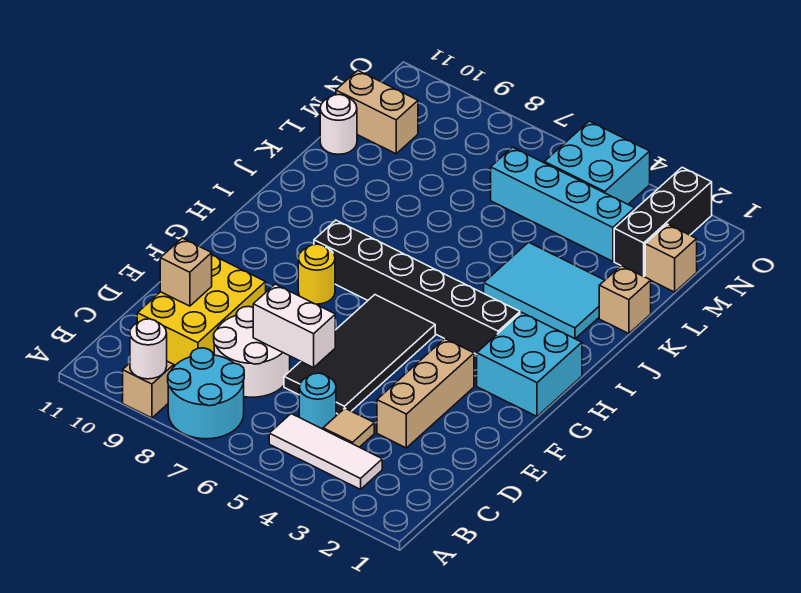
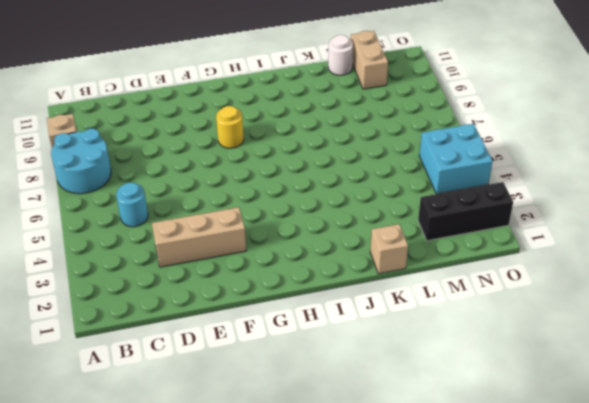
none -> white 1x3 tile [269,414,382,489]
none -> tan 1x1 tile [323,408,374,447]
none -> white 2x2 round brick [214,307,290,397]

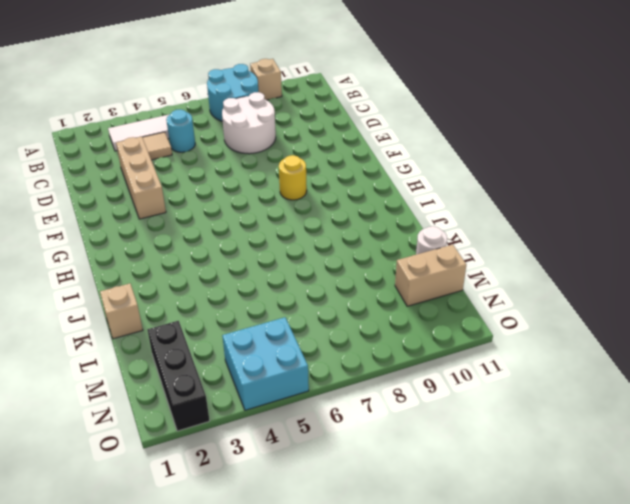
none -> yellow 2x3 brick [137,255,266,365]
none -> black 2x4 tile [284,295,435,414]
none -> cyan 2x2 brick [477,312,582,416]

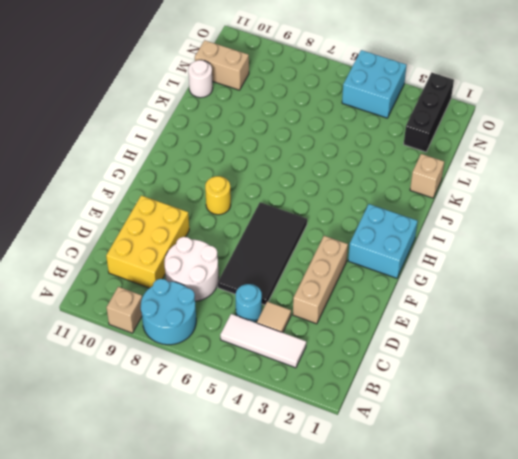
none -> black 1x6 brick [314,220,520,354]
none -> cyan 2x3 tile [484,242,605,339]
none -> tan 1x1 brick [645,224,697,292]

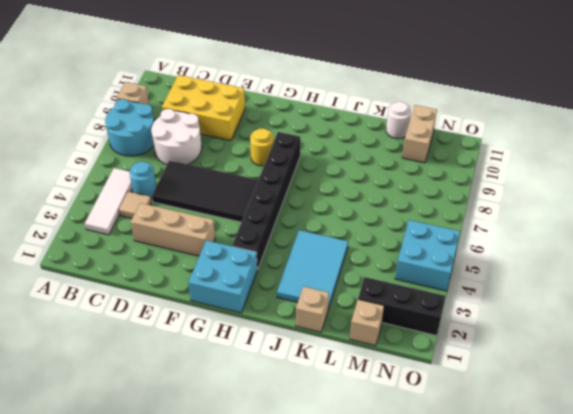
none -> cyan 1x4 brick [491,147,635,261]
none -> white 1x1 round brick [130,319,167,379]
none -> white 1x2 brick [253,284,335,368]

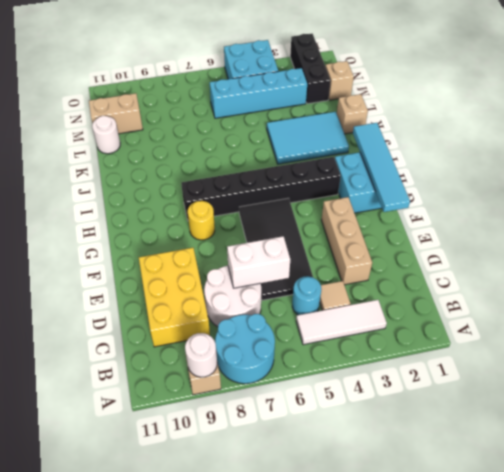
cyan 1x4 tile [353,123,410,212] -> none
none -> tan 1x1 brick [160,238,212,306]

